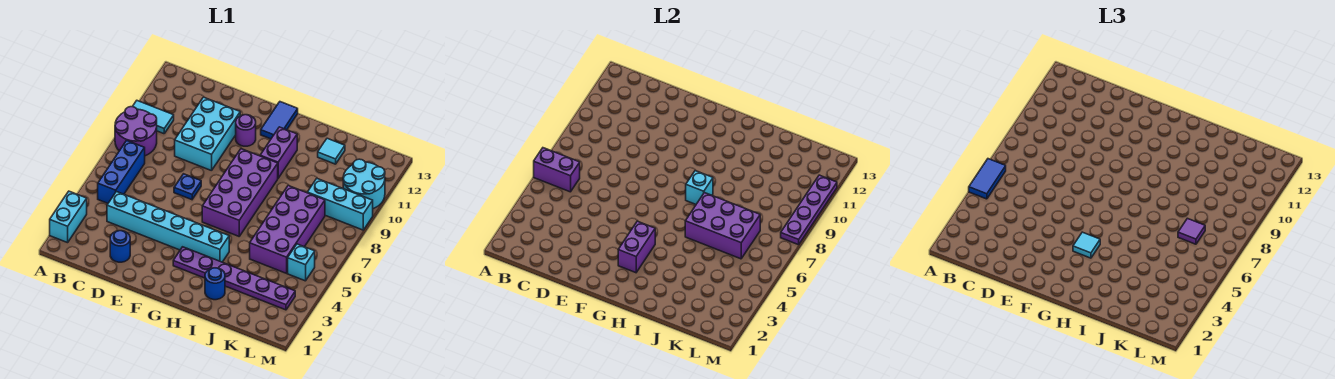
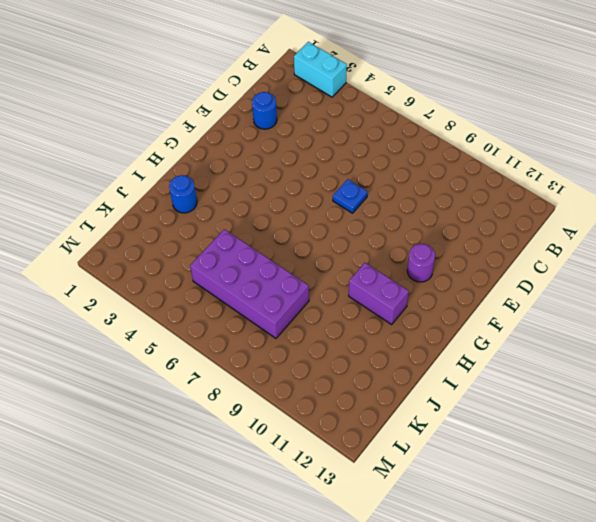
none -> purple 2x2 round brick [115,107,157,156]
none -> cyan 1x2 tile [132,101,174,134]
none -> blue 1x3 brick [98,140,145,203]

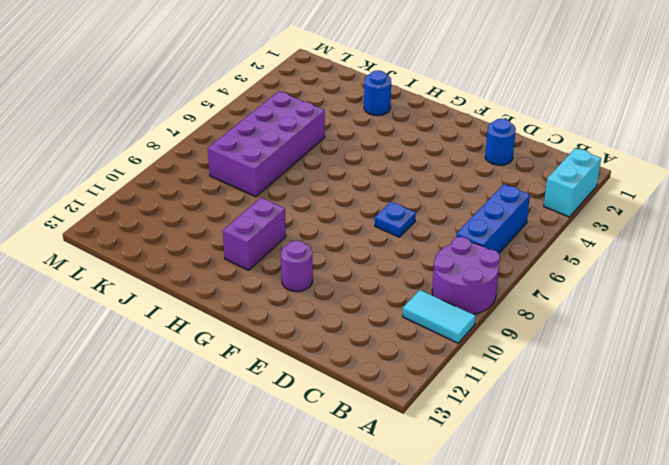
none -> cyan 1x6 brick [107,192,229,262]
none -> cyan 2x3 brick [175,97,240,171]
none -> purple 1x6 plate [173,247,295,310]

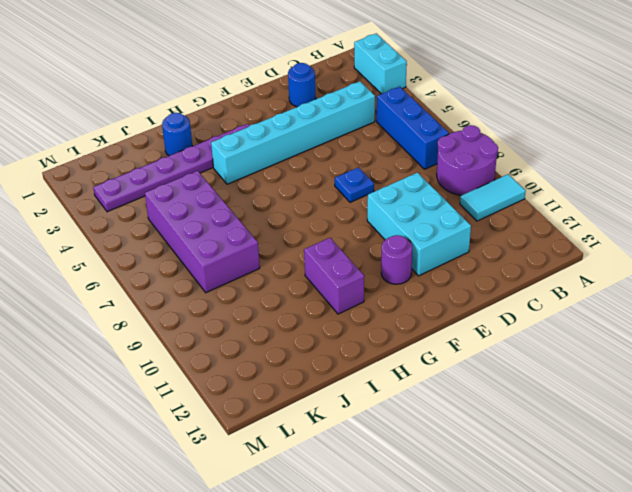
none -> purple 2x4 brick [202,149,278,236]
none -> blue 1x2 tile [261,102,298,139]
none -> cyan 1x1 tile [318,138,345,164]

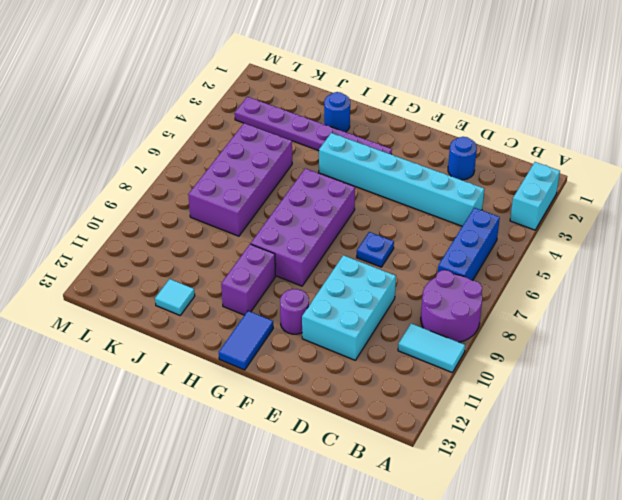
none -> cyan 1x3 brick [307,178,373,230]
none -> cyan 1x1 brick [288,244,315,281]
none -> cyan 2x2 round brick [343,159,385,209]

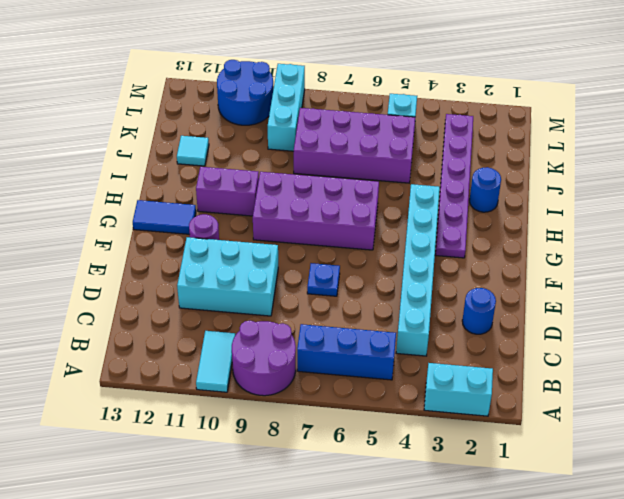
blue 2x2 round brick [217,60,273,125] -> cyan 2x2 round brick [343,159,385,209]
none -> purple 1x2 brick [534,148,580,192]
none -> purple 1x2 brick [618,221,655,273]
none -> cyan 1x1 brick [686,171,713,204]

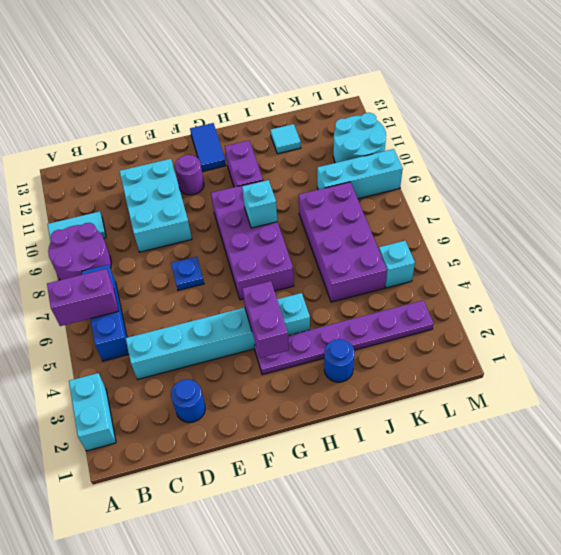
none -> purple 2x3 brick [685,193,760,259]
none -> purple 1x4 plate [781,175,837,245]
none -> blue 1x2 tile [969,159,1006,199]

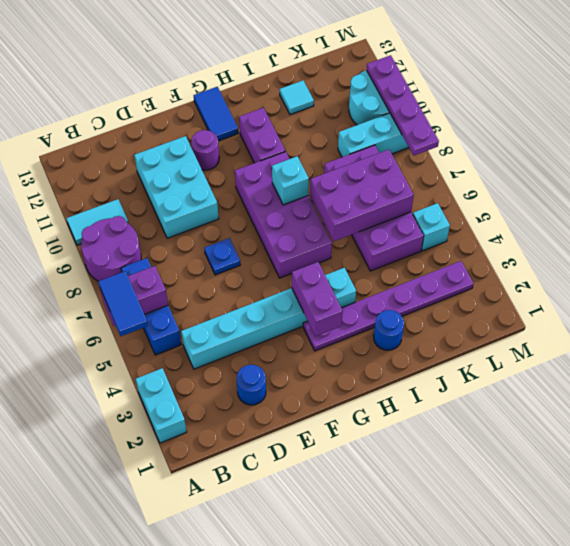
none -> cyan 1x1 tile [1073,232,1100,258]
none -> purple 1x1 tile [1178,218,1205,244]

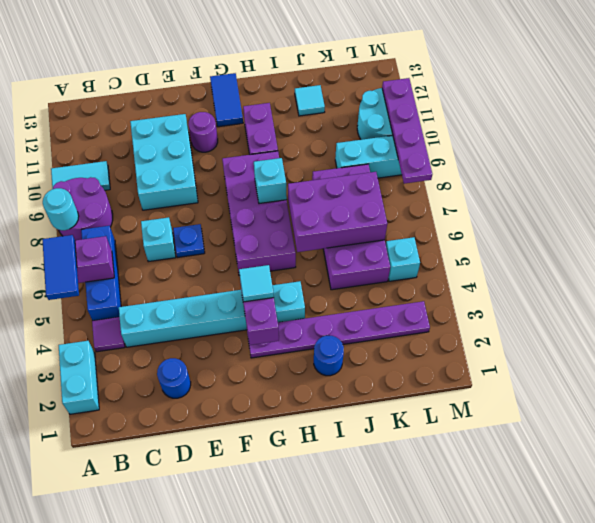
cyan 1x1 round brick [43,188,79,230] -> none
purple 1x1 tile [92,317,125,352] -> purple 1x1 tile moved to [1178,218,1205,244]
cyan 1x1 brick [141,217,176,262] -> none

